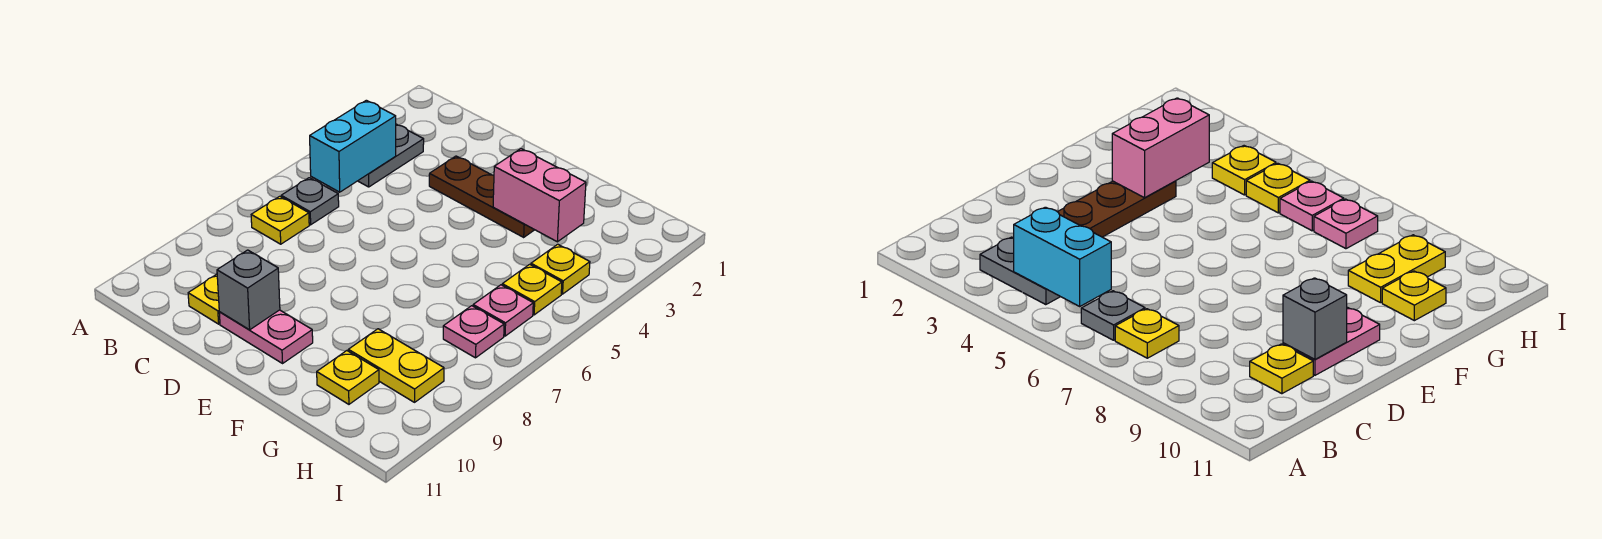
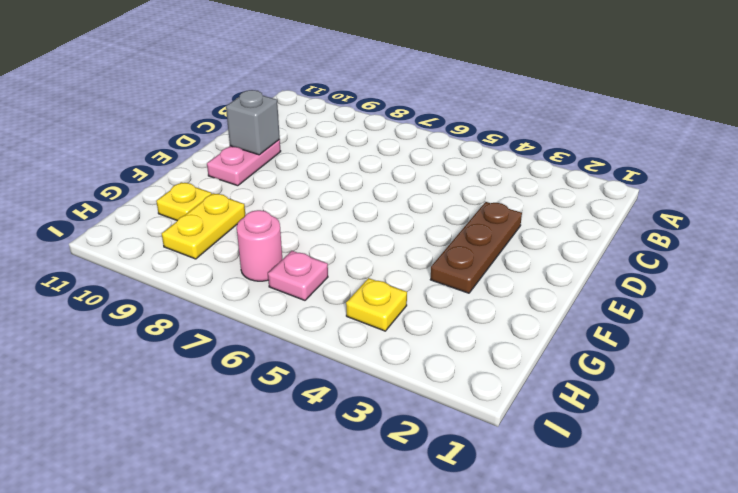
pink 1x1 round brick [237,210,282,281] -> pink 1x1 plate [443,306,504,358]
none -> grey 1x2 plate [358,124,424,187]
none -> grey 1x1 plate [281,178,339,225]
none -> yellow 1x1 plate [251,196,309,244]

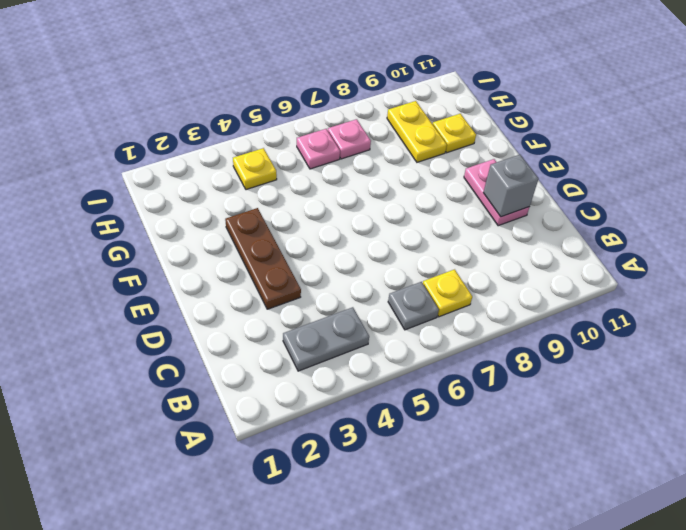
none -> yellow 1x1 plate [188,274,220,324]
none -> yellow 1x1 plate [502,264,562,315]
none -> cyan 1x2 brick [310,100,396,192]

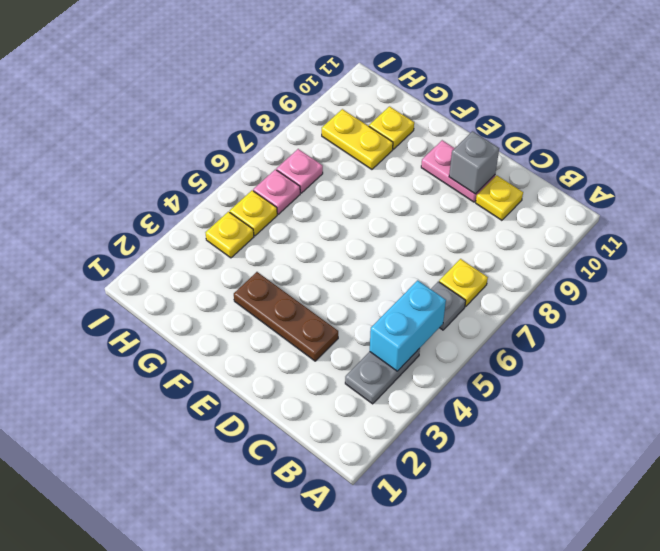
none -> pink 1x2 brick [493,149,586,242]

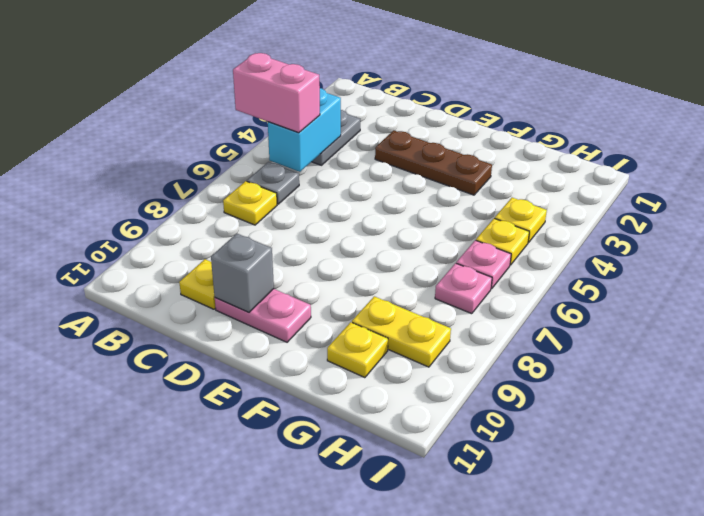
pink 1x2 brick [233,53,320,133] -> pink 1x2 brick moved to [493,149,586,242]

